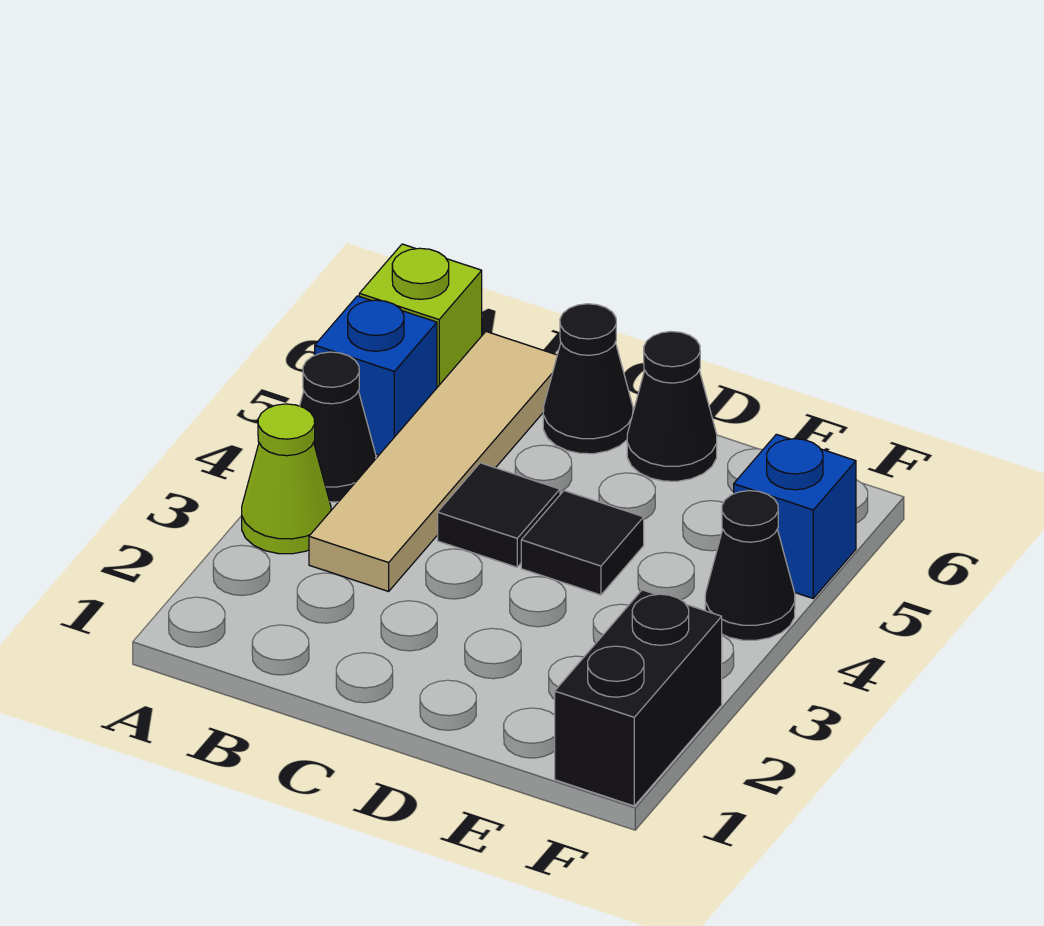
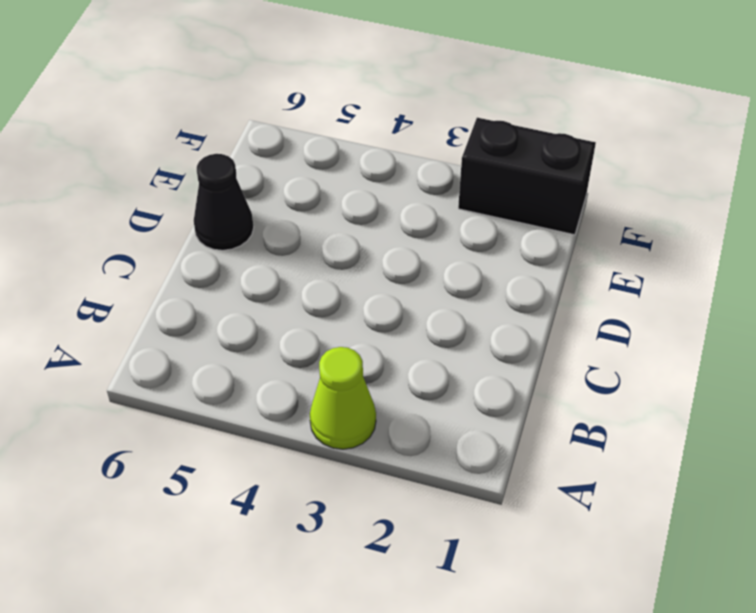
none -> black 1x1 cone [300,352,376,502]
none -> blue 1x1 brick [315,296,437,455]
none -> lime 1x1 brick [359,244,482,387]

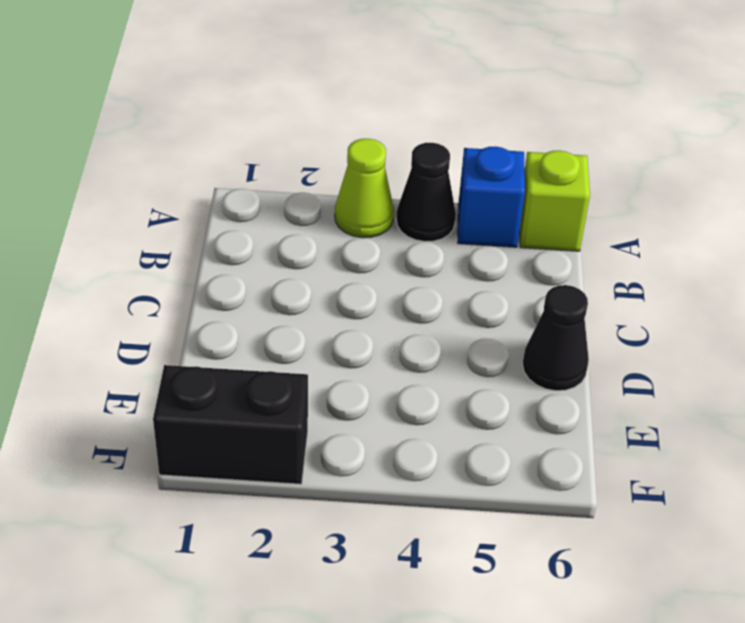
none -> tan 1x4 tile [309,332,557,591]
none -> black 1x1 tile [438,463,560,567]
none -> black 1x1 cone [543,304,633,454]

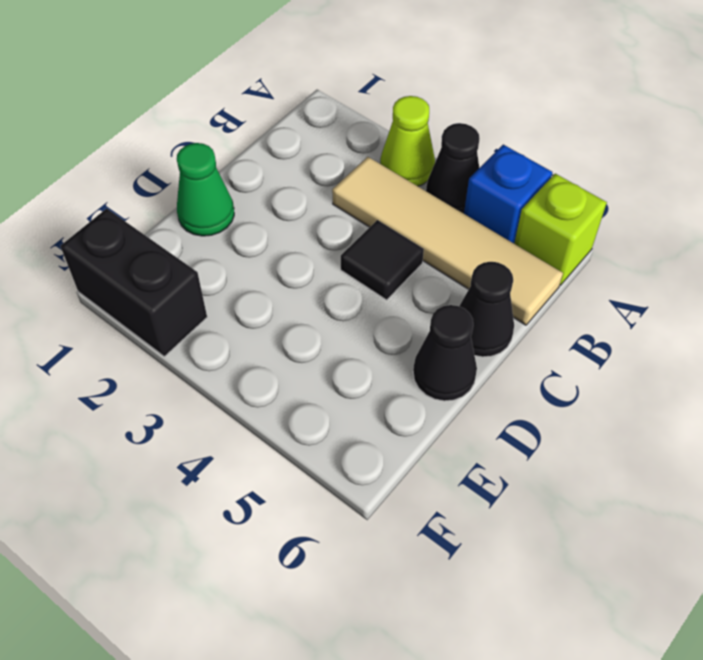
green 1x1 cone [177,143,234,236] -> none
none -> black 1x1 tile [521,491,644,595]
none -> black 1x1 cone [705,491,795,640]
none -> blue 1x1 brick [734,434,856,598]

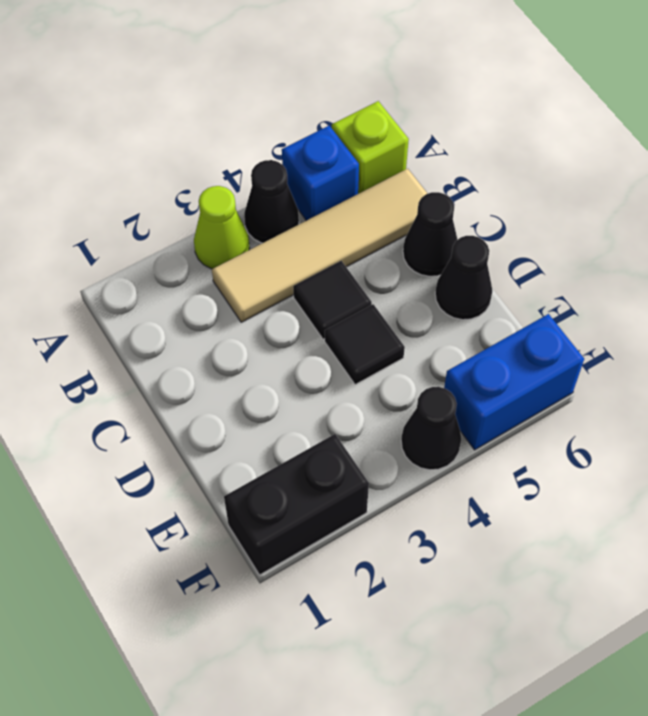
blue 1x2 brick [444,314,584,450] -> blue 1x1 brick [734,434,856,598]

